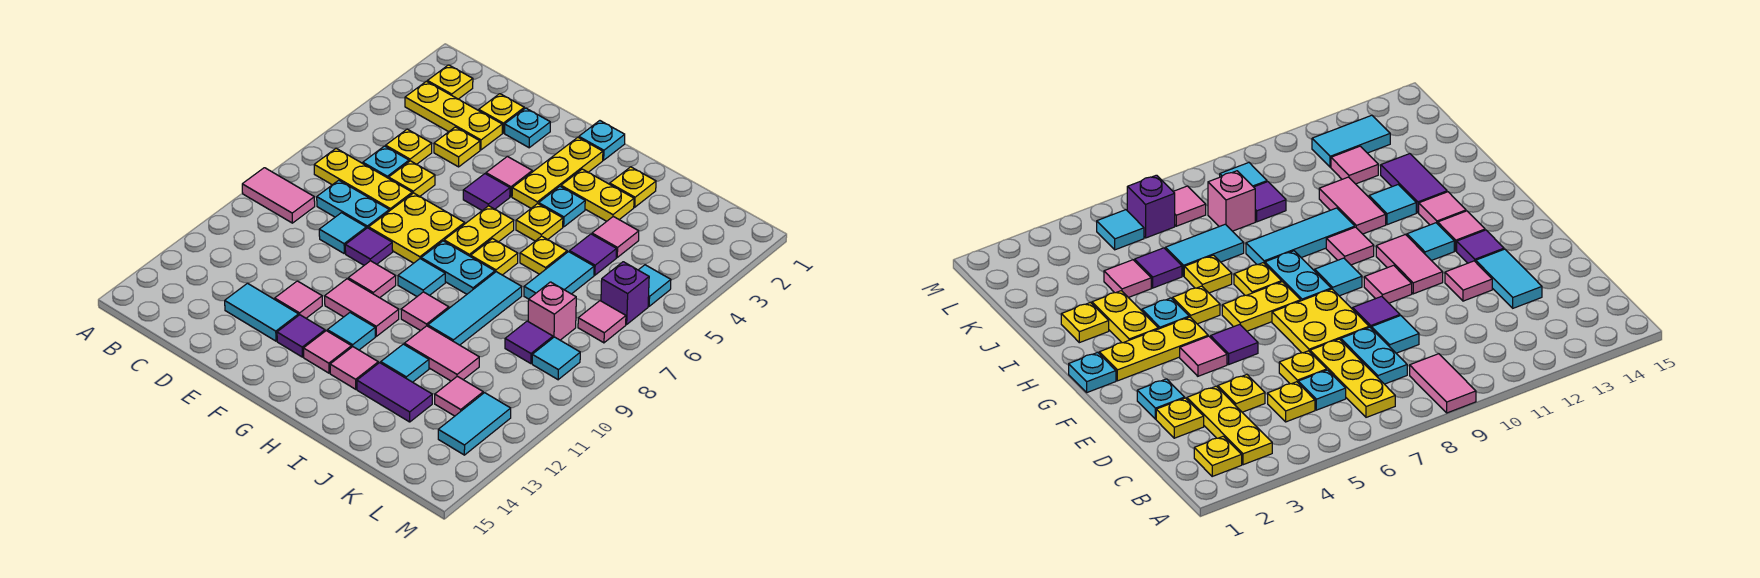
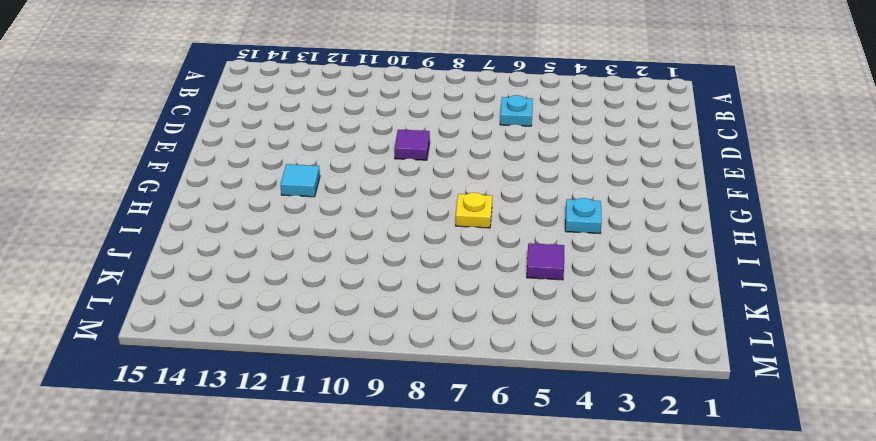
none -> pink 1x2 tile [242,168,315,223]
none -> yellow 1x1 plate [427,65,473,99]
none -> yellow 1x3 plate [405,81,502,150]
none -> yellow 1x3 plate [314,148,412,211]

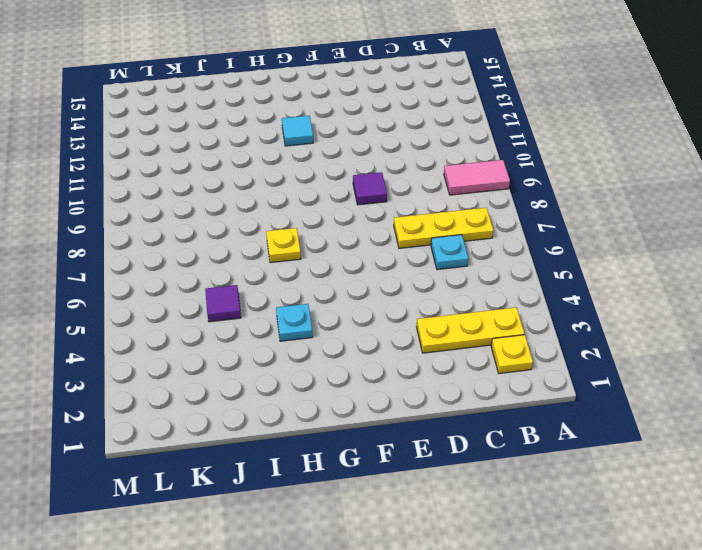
none -> yellow 1x1 plate [386,129,432,164]
none -> cyan 1x2 plate [317,180,389,228]
none -> yellow 1x1 plate [479,94,524,133]
none -> yellow 1x1 plate [434,127,480,167]

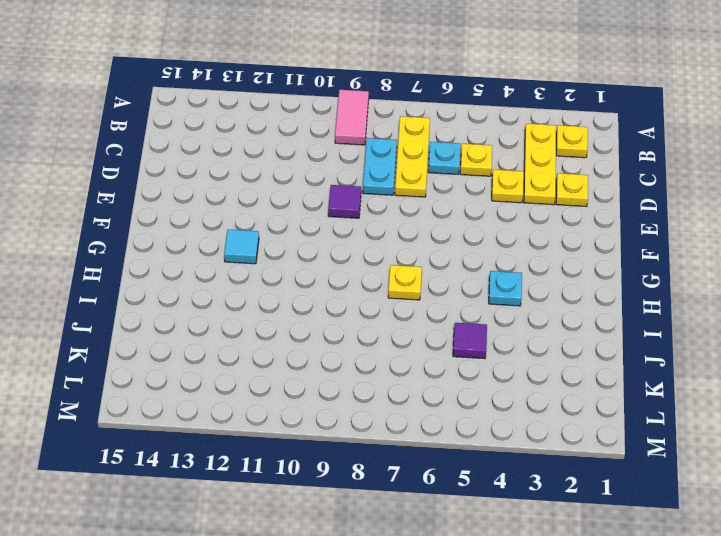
none -> yellow 1x1 plate [389,161,435,196]
none -> cyan 1x1 tile [319,213,366,253]
none -> cyan 1x2 tile [225,283,299,341]
none -> cyan 1x1 plate [505,108,550,148]

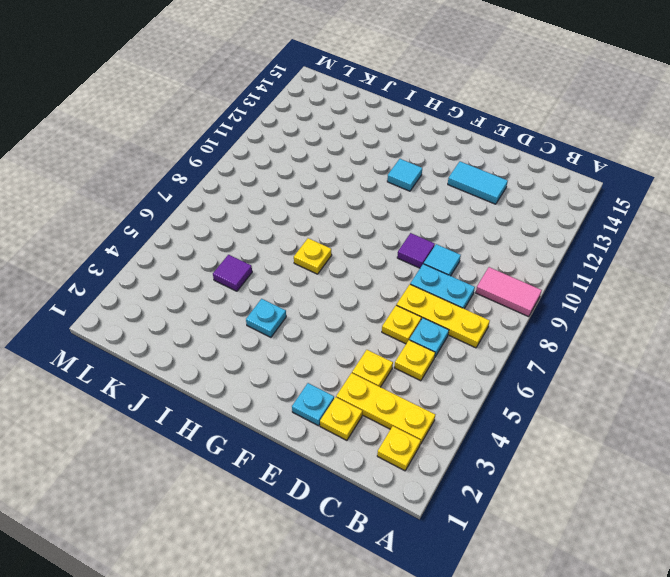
none -> yellow 2x2 plate [369,193,465,263]
none -> pink 1x1 tile [275,281,322,318]
none -> pink 1x1 tile [486,156,532,197]
none -> purple 1x1 tile [463,174,510,210]

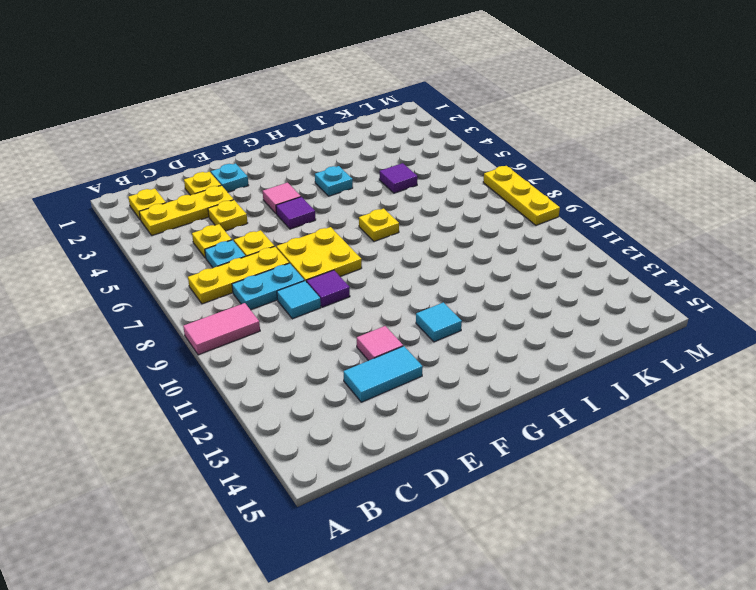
yellow 1x3 plate [483,166,560,225] -> yellow 1x3 plate moved to [512,137,603,208]
none -> pink 1x1 tile [348,261,396,298]
none -> pink 1x2 tile [325,279,399,336]
none -> purple 1x1 tile [277,315,325,357]
none -> cyan 1x1 plate [579,121,625,160]

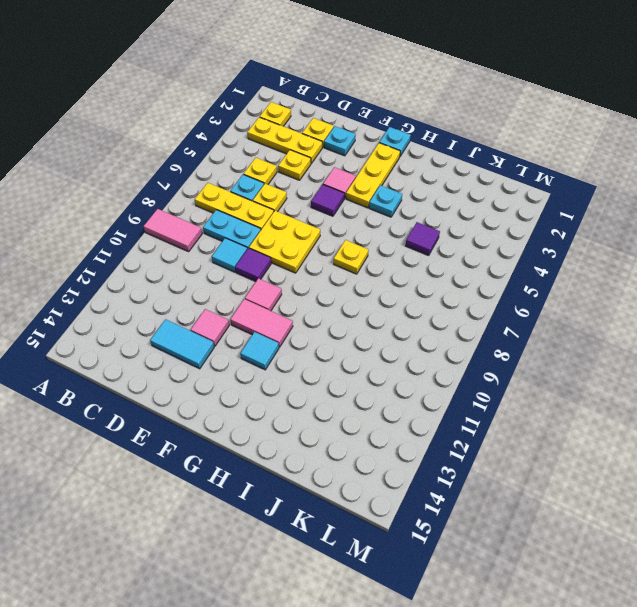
none -> purple 1x1 tile [277,315,325,357]
none -> yellow 1x2 plate [444,206,514,257]
none -> cyan 1x2 plate [421,241,495,294]
none -> cyan 1x1 tile [398,259,445,296]

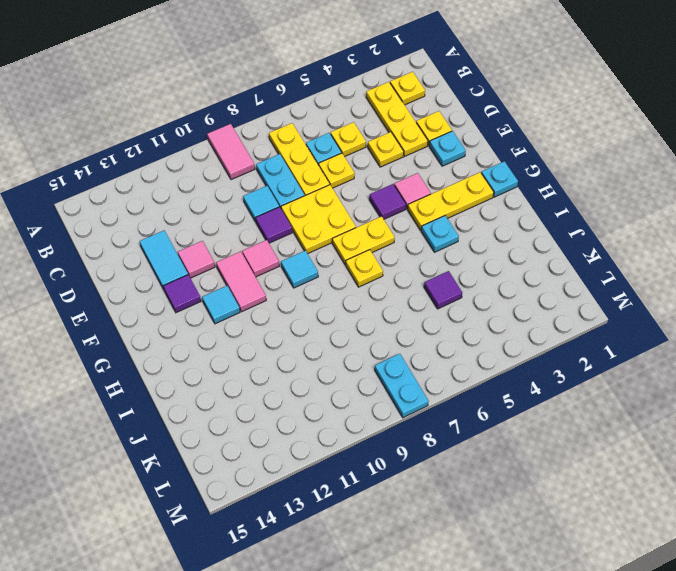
cyan 1x2 plate [375,354,429,418] -> cyan 1x2 plate moved to [421,241,495,294]
none -> pink 1x1 tile [304,331,352,373]
none -> yellow 1x2 plate [561,169,634,221]
none -> yellow 1x1 plate [516,204,563,241]
none -> pink 1x1 tile [401,292,449,331]

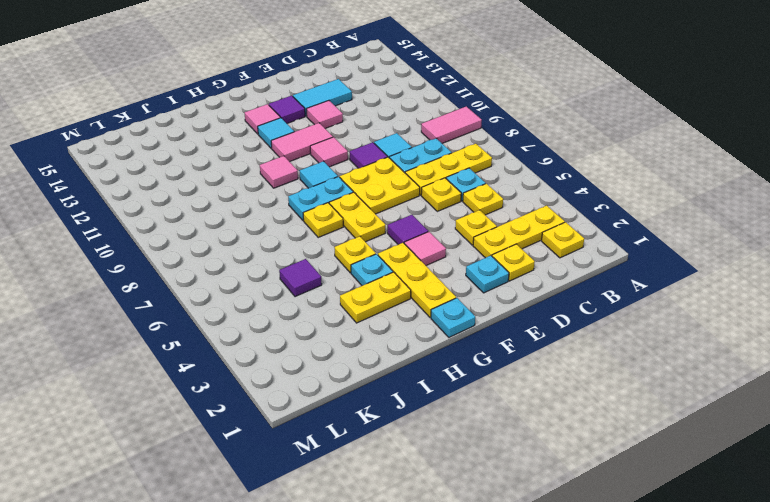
none -> pink 1x1 tile [330,347,378,389]
none -> yellow 1x1 plate [610,167,656,207]
none -> yellow 1x1 plate [520,236,567,274]
none -> cyan 1x3 tile [428,272,522,345]

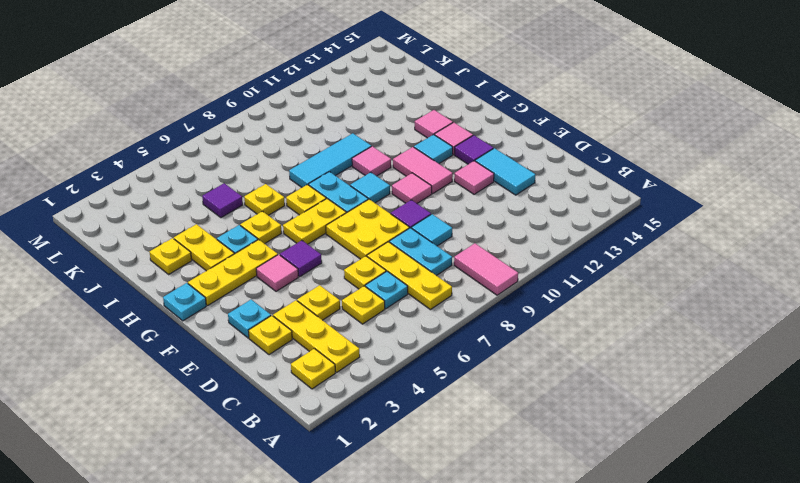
none -> pink 1x2 tile [404,326,479,381]
none -> cyan 1x1 tile [381,344,429,382]
none -> purple 1x2 tile [357,363,432,422]
none -> pink 1x1 tile [592,216,639,257]

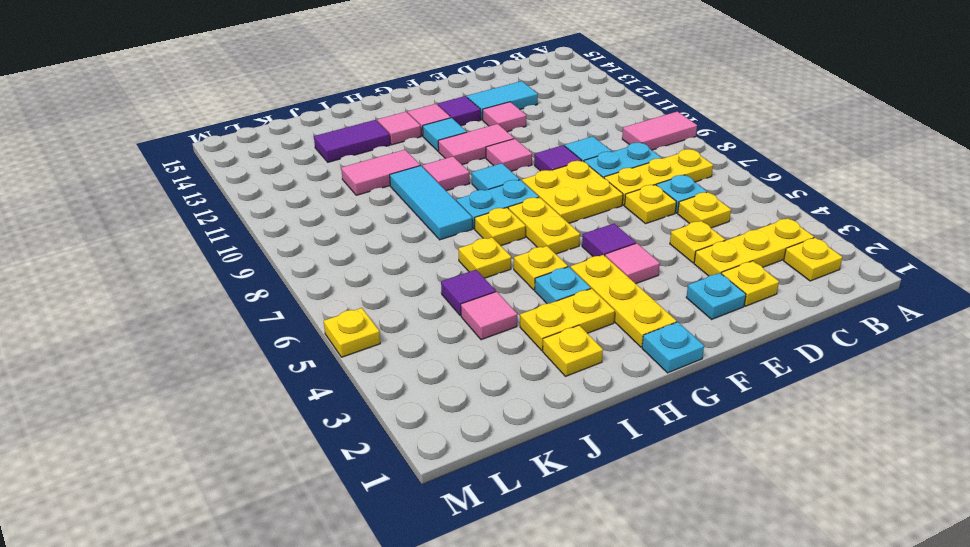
yellow 1x1 plate [324,308,380,357] -> none
none -> cyan 1x1 tile [381,344,429,382]
none -> cyan 1x2 tile [524,252,594,299]
none -> pink 1x1 brick [528,282,576,340]
none -> purple 1x1 tile [505,321,553,364]

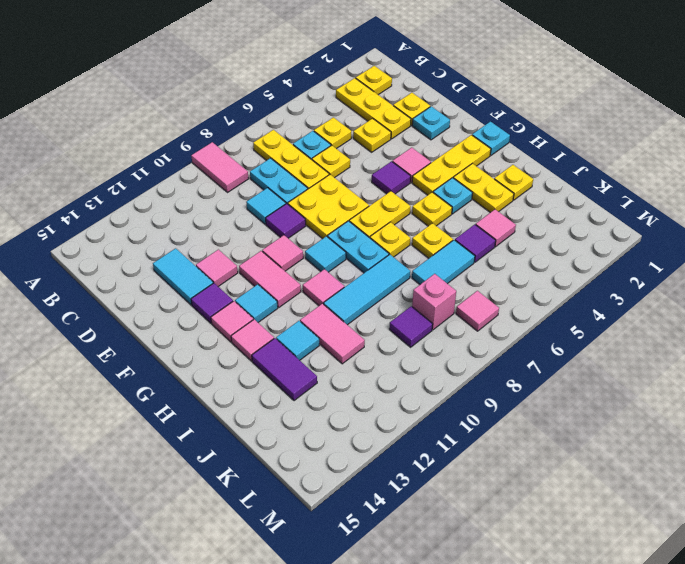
none -> pink 1x1 tile [435,376,483,416]
none -> cyan 1x1 tile [639,265,671,306]
none -> purple 1x1 brick [601,262,649,324]
none -> cyan 1x1 tile [532,337,580,380]

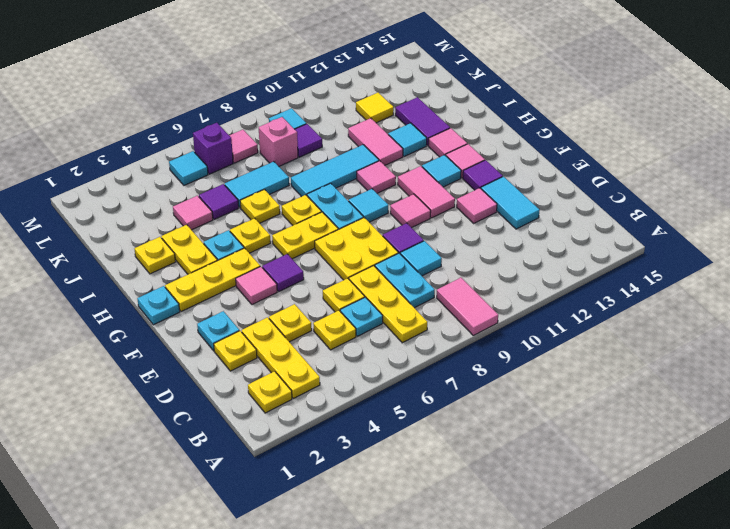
yellow 1x1 tile [356,93,394,123] -> pink 1x1 tile [435,376,483,416]
none -> cyan 1x2 tile [438,393,511,455]

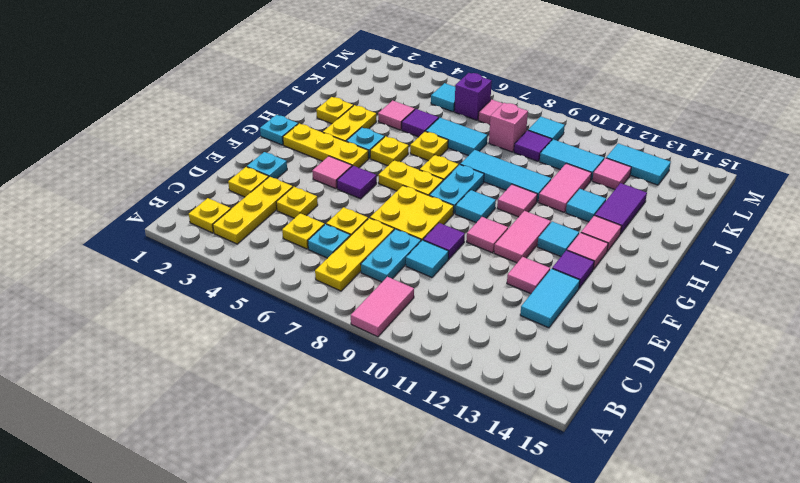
cyan 1x2 tile [540,139,604,180] -> none

